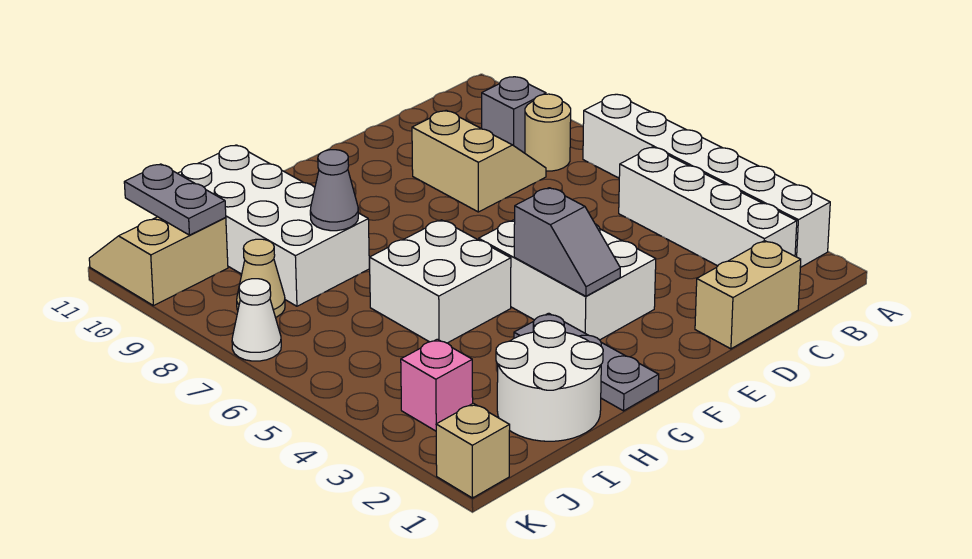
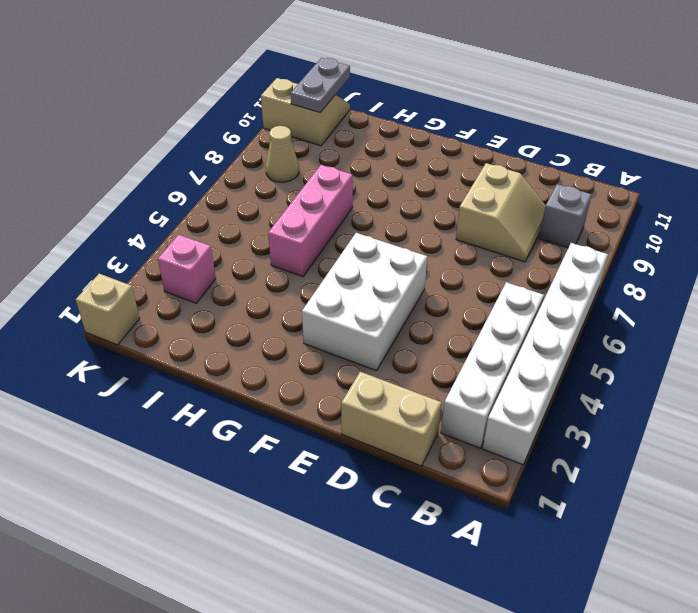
pink 1x3 brick [268,165,353,277] -> white 2x2 brick [369,220,511,343]
none -> tan 1x1 round brick [525,94,571,171]
none -> grey 1x3 plate [514,313,659,411]
none -> white 2x2 round brick [496,321,603,441]

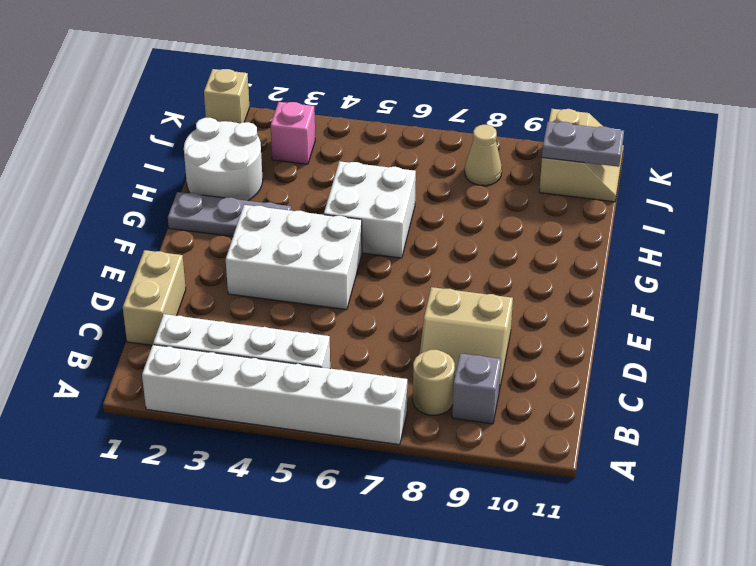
none -> white 2x4 brick [178,145,369,306]
none -> white 1x1 cone [232,279,281,361]
none -> grey 1x2 slope [514,188,620,296]

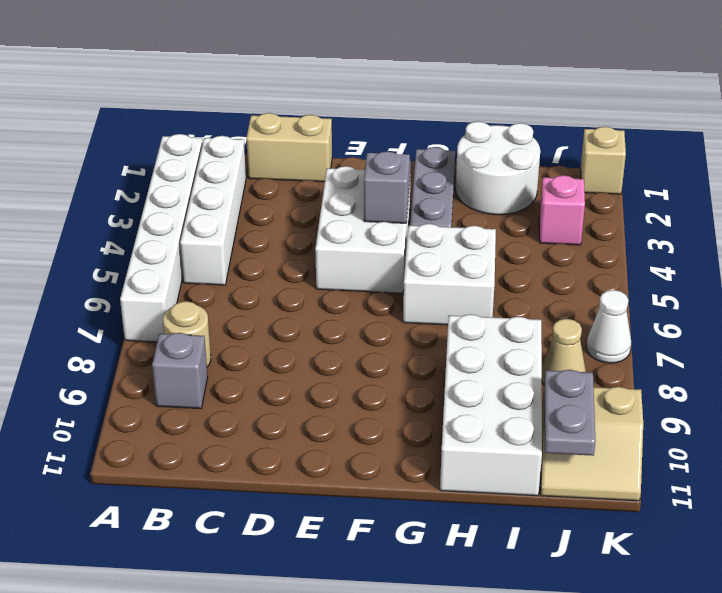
none -> tan 2x2 slope [412,110,546,212]
none -> grey 1x1 cone [310,150,358,231]

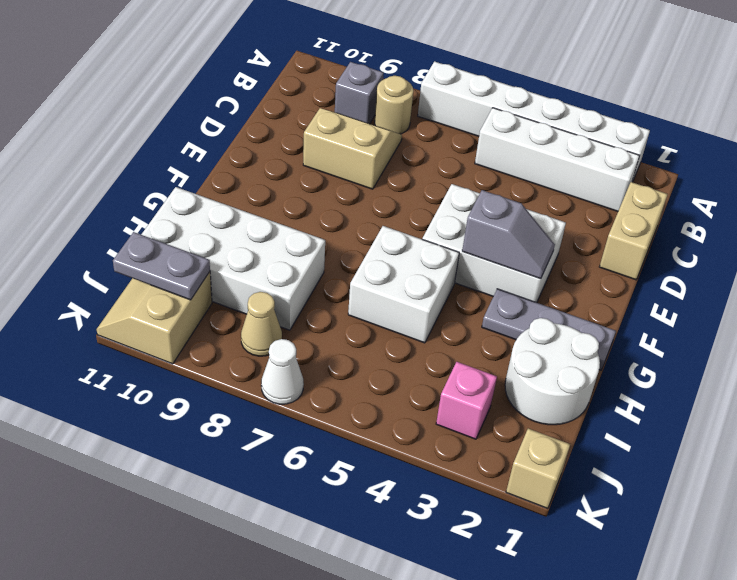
none -> grey 1x1 cone [310,150,358,231]

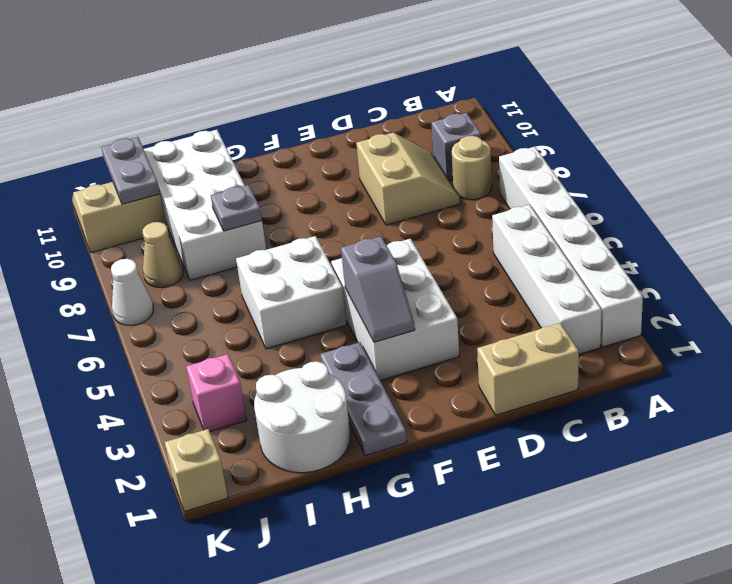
grey 1x1 plate [211,185,262,231] -> grey 1x1 cone [310,150,358,231]

